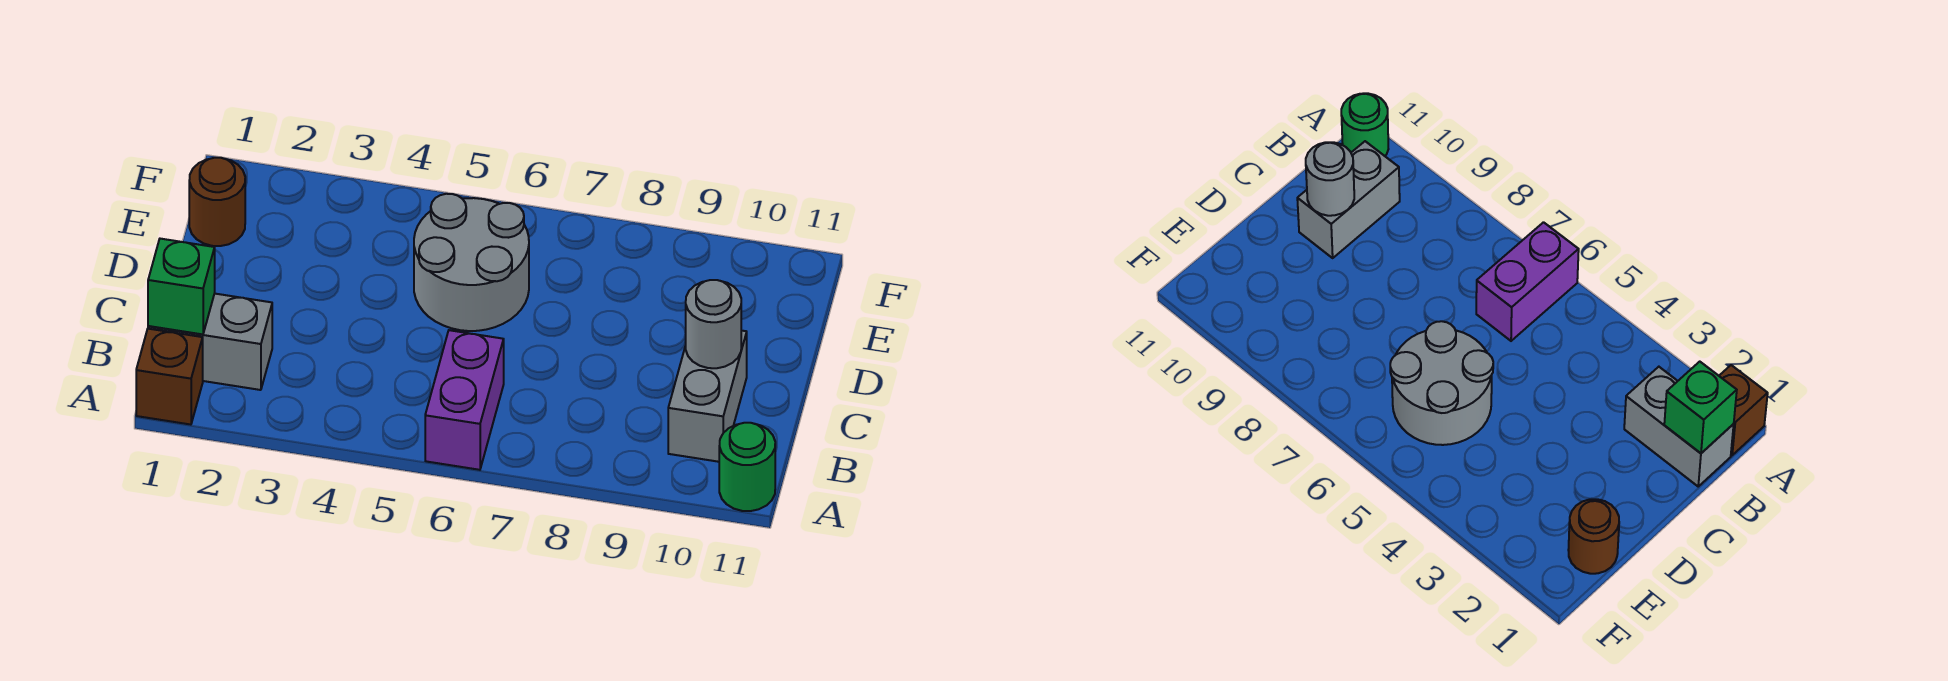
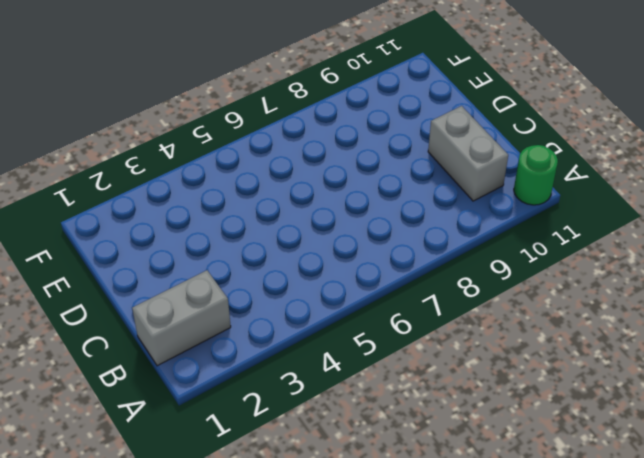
none -> brown 1x1 brick [136,329,203,425]
none -> purple 1x2 brick [425,330,504,470]

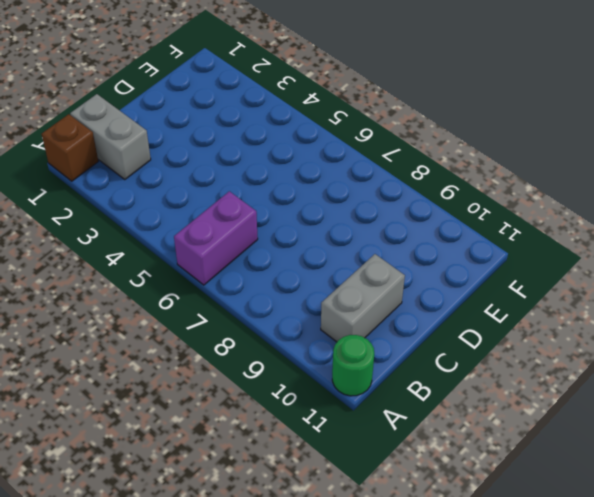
none -> grey 2x2 round brick [414,194,529,331]
none -> brown 1x1 round brick [189,158,245,246]

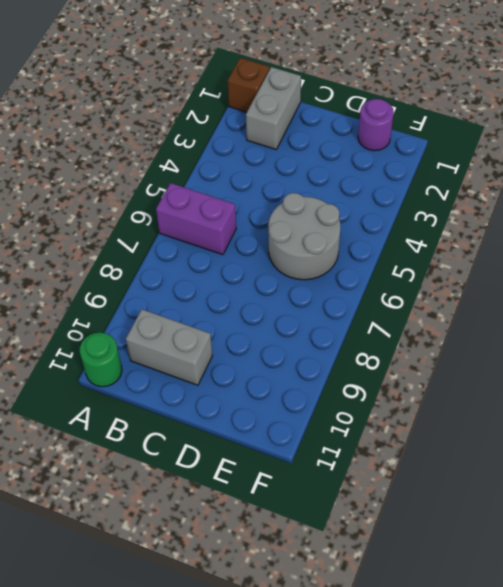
purple 1x1 round brick [358,99,394,151] -> brown 1x1 round brick [189,158,245,246]
none -> green 1x1 brick [148,239,215,334]
none -> grey 1x1 round brick [686,280,741,368]

